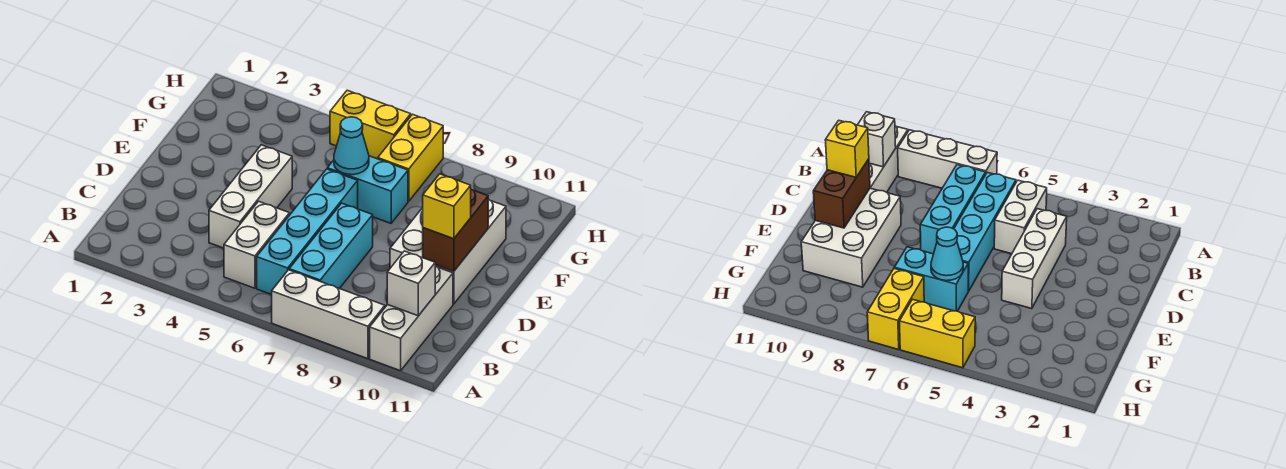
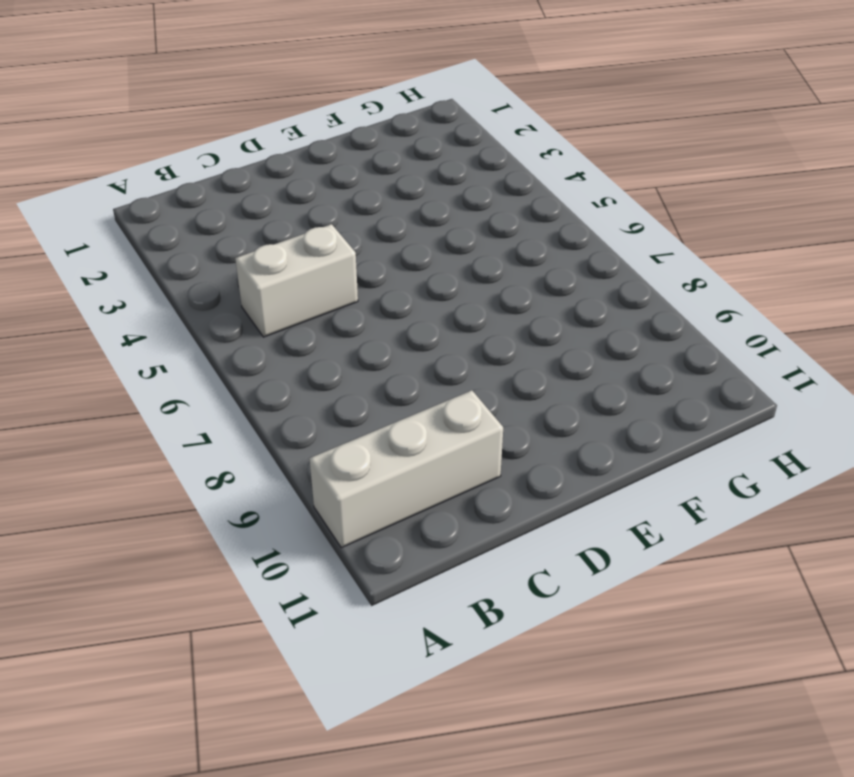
none -> white 1x3 brick [272,270,385,359]
none -> cyan 1x4 brick [257,169,358,295]
none -> cyan 1x3 brick [289,203,373,288]

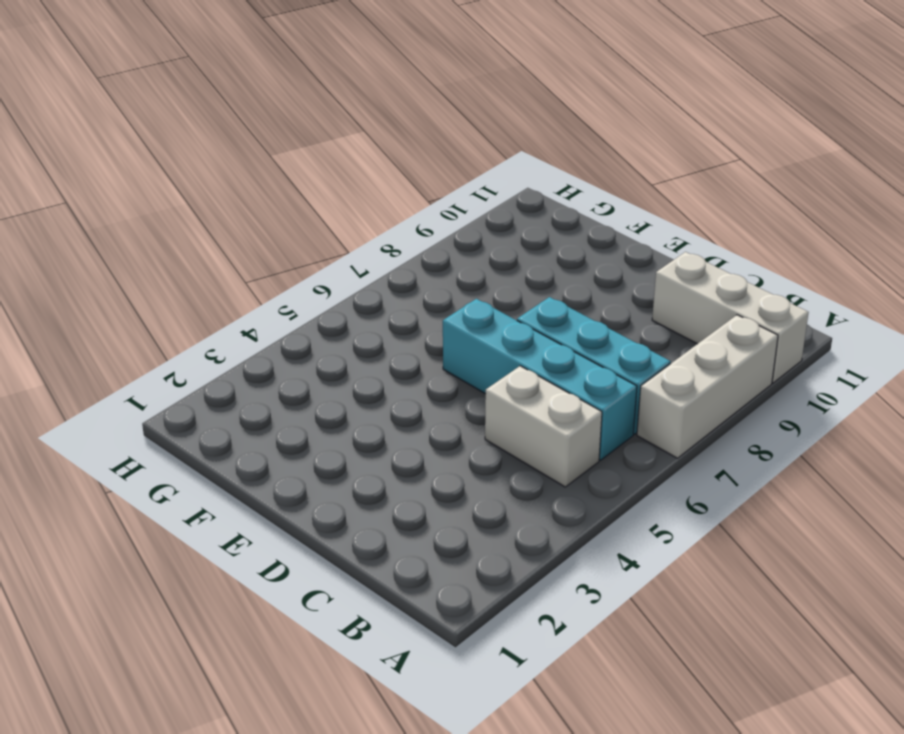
none -> white 1x3 brick [209,145,292,248]
none -> white 2x3 brick [390,199,506,304]
none -> cyan 1x2 brick [327,156,408,223]

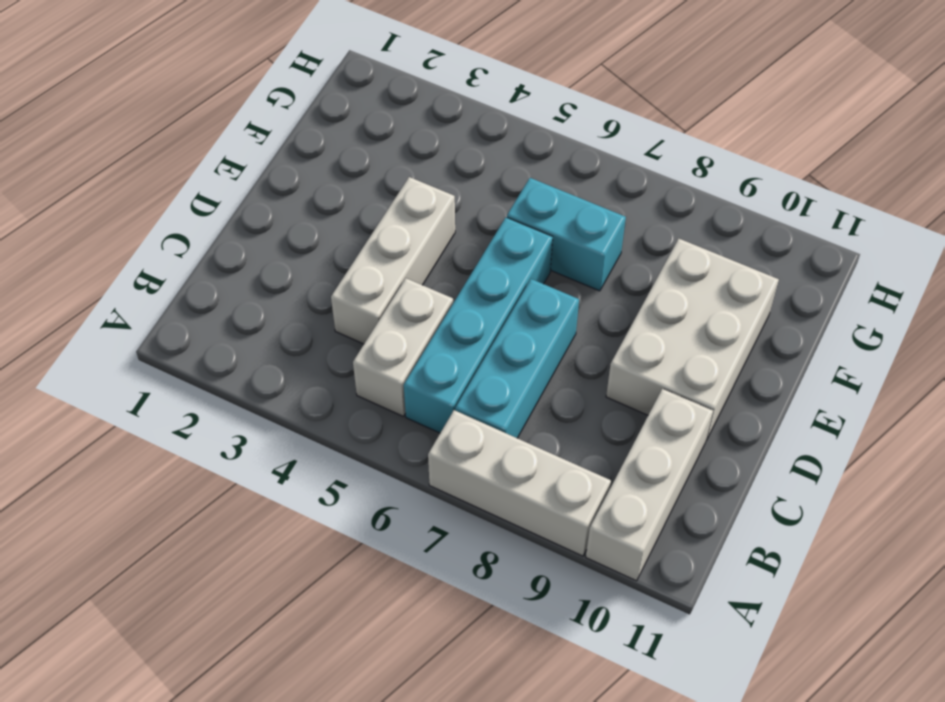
none -> yellow 1x2 brick [378,114,443,201]
none -> yellow 1x2 brick [330,90,411,159]
none -> white 1x1 brick [387,251,435,316]

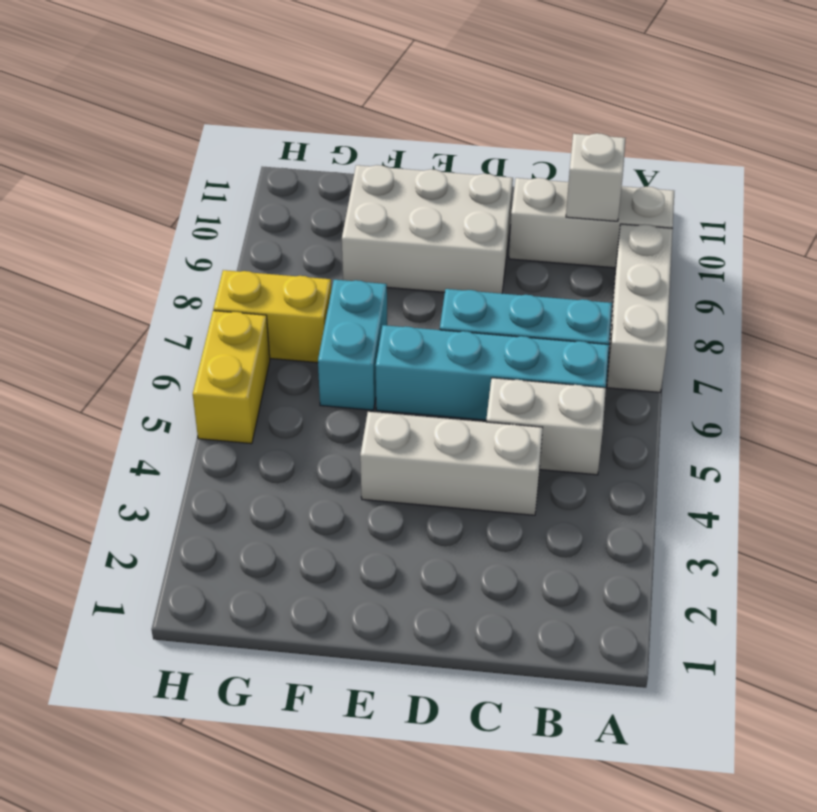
none -> brown 1x2 brick [423,189,488,272]
none -> cyan 1x1 cone [334,117,369,175]
none -> yellow 1x1 brick [423,174,471,239]

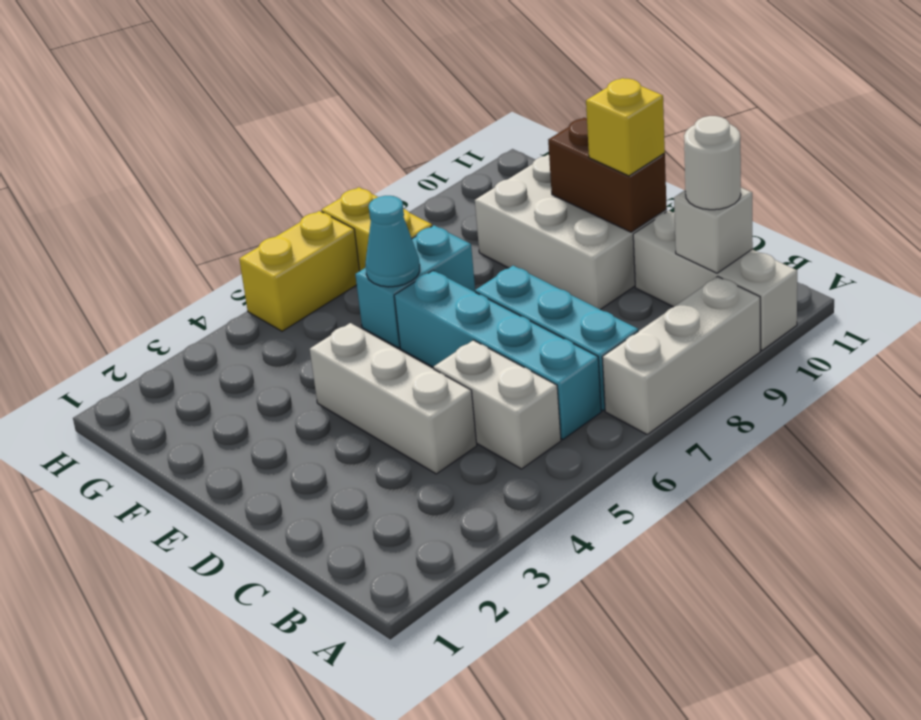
white 1x1 round brick [684,116,741,210] -> none

